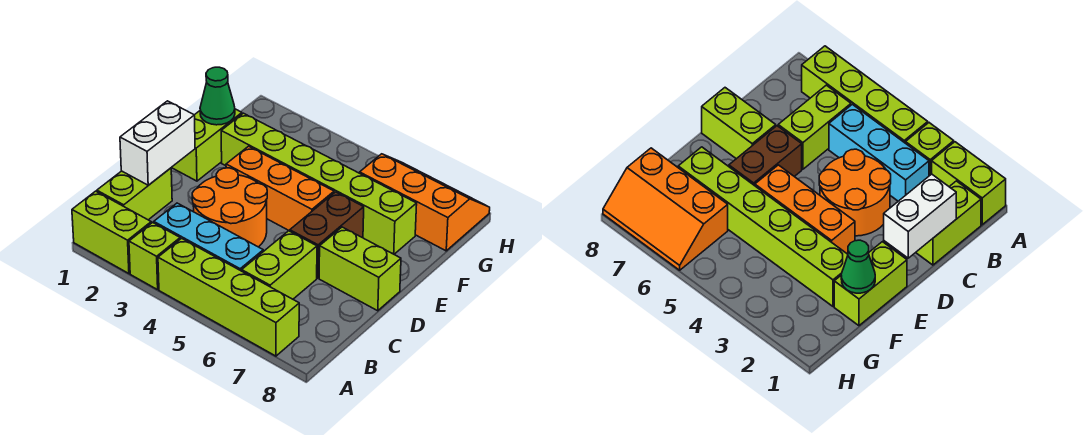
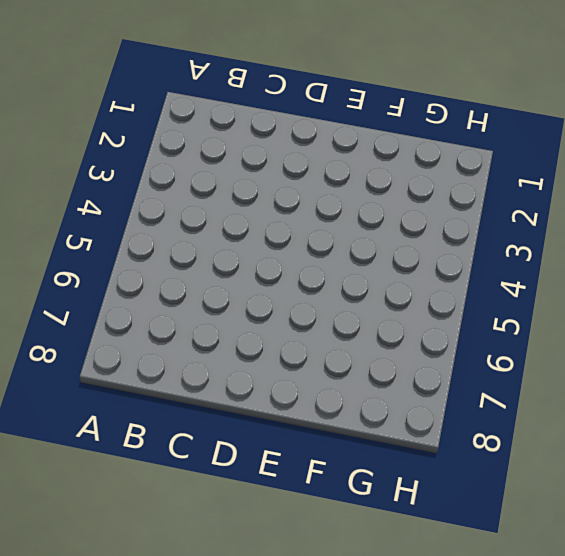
none -> lime 1x2 brick [72,191,151,274]
none -> lime 1x1 brick [129,223,180,290]
none -> lime 1x4 brick [158,238,299,356]

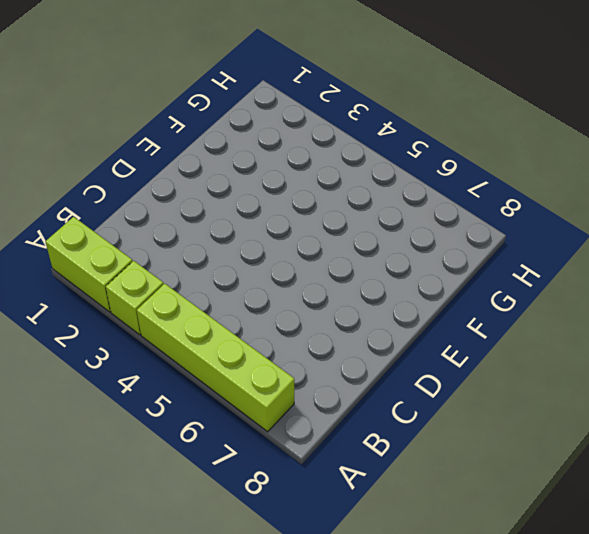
none -> lime 1x2 brick [97,168,172,220]
none -> cyan 1x3 brick [154,203,263,271]
none -> lime 1x2 brick [242,231,317,299]

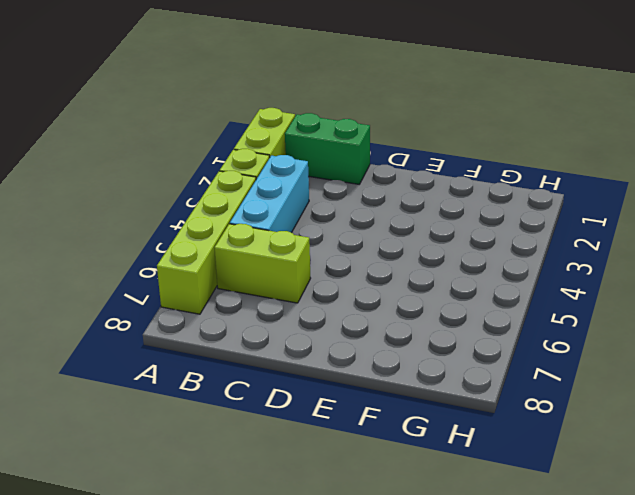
green 1x2 brick [285,113,370,184] -> lime 1x2 brick [97,168,172,220]
none -> orange 2x2 round brick [192,168,267,247]
none -> brown 1x2 brick [290,192,364,278]
none -> lime 1x2 brick [319,227,401,311]

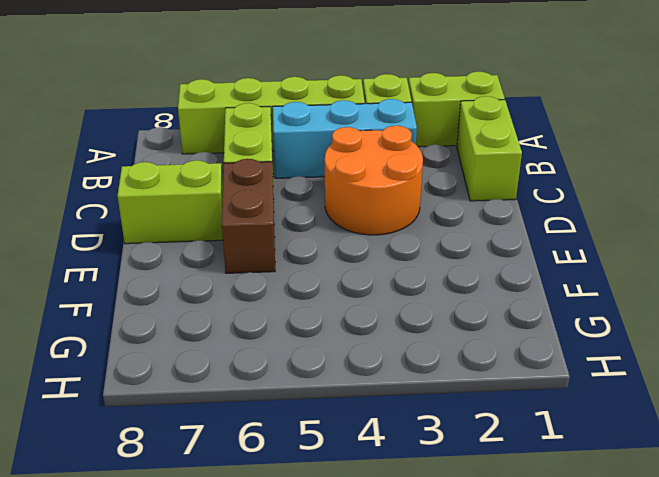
none -> lime 1x2 brick [171,109,242,181]
none -> orange 1x3 brick [226,146,334,231]
none -> lime 1x6 brick [221,113,417,254]

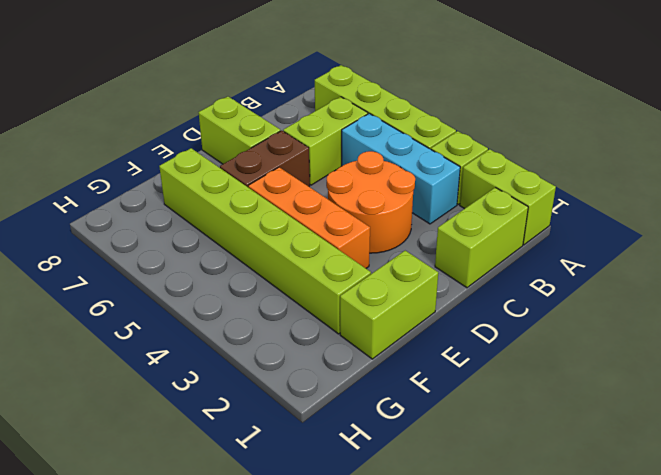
none -> orange 2x3 slope [360,154,490,251]
none -> white 1x2 brick [120,101,195,185]
none -> green 1x1 cone [200,67,235,125]

